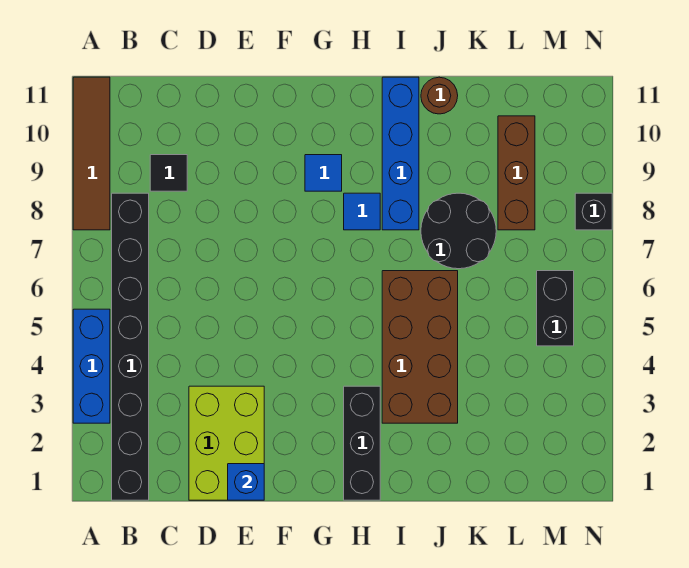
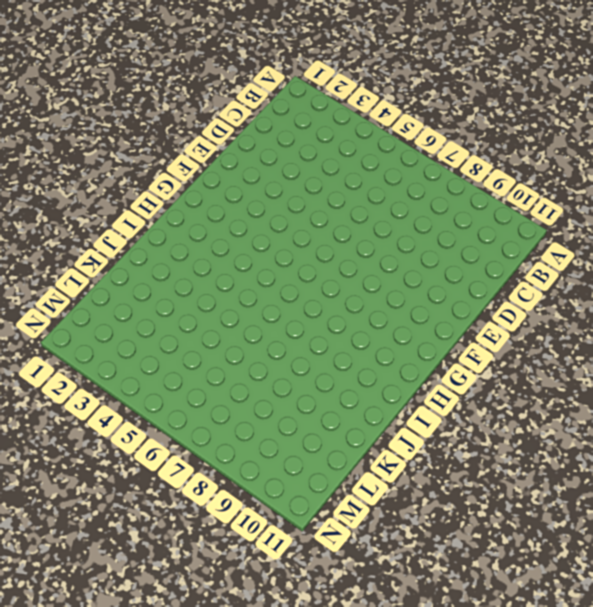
none -> blue 1x3 brick [73,309,110,423]
none -> brown 1x4 tile [73,77,110,230]
none -> black 1x8 brick [112,193,149,500]

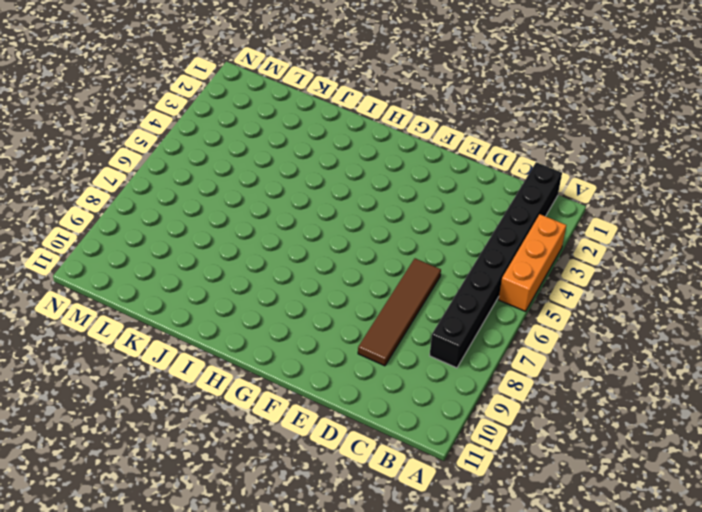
orange 1x3 brick [499,214,566,311] -> blue 1x3 brick [73,309,110,423]
brown 1x4 tile [358,258,441,366] -> brown 1x4 tile moved to [73,77,110,230]
none -> black 1x1 tile [150,155,187,191]
none -> lime 2x3 brick [189,386,264,500]
none -> blue 1x1 tile [305,155,342,191]

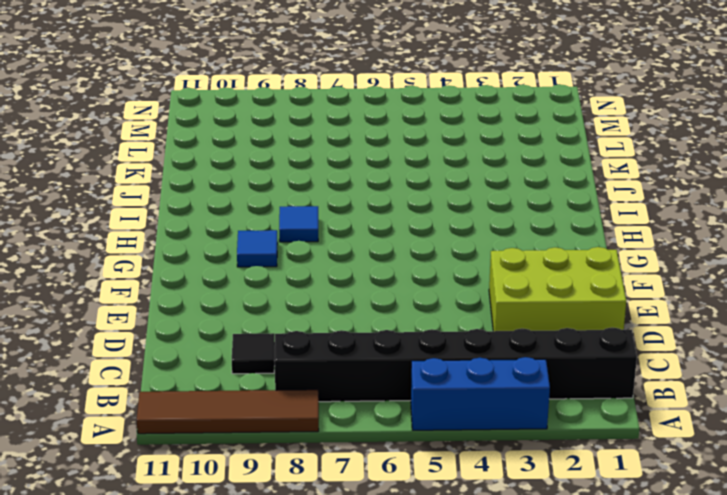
none -> black 1x3 brick [344,386,380,500]
none -> brown 2x4 brick [382,271,458,423]
none -> blue 1x4 brick [382,77,419,230]

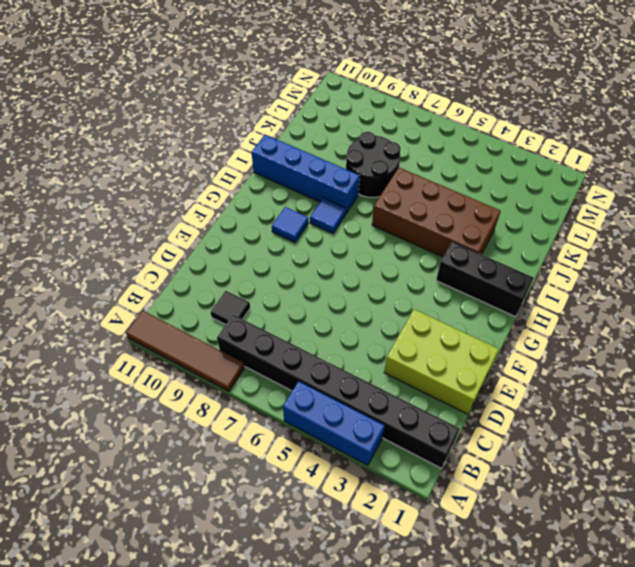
none -> brown 1x1 round brick [421,77,458,114]
none -> brown 1x3 brick [498,116,535,230]
none -> black 1x2 brick [537,271,574,346]

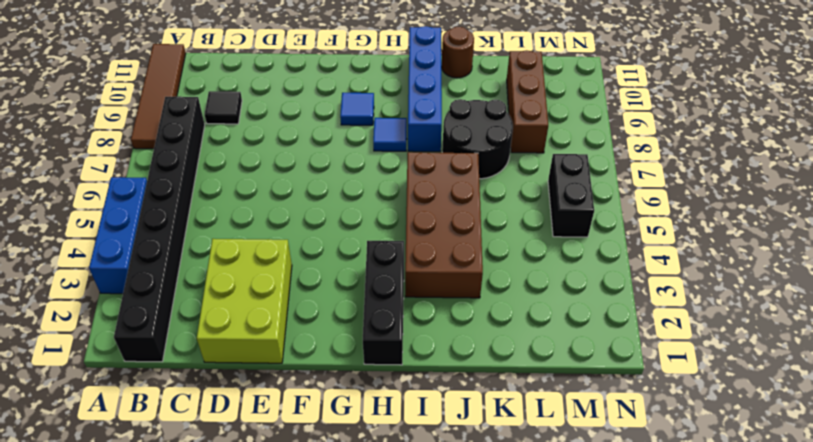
none -> black 1x1 brick [575,193,612,230]
none -> blue 1x1 brick [228,464,264,500]

